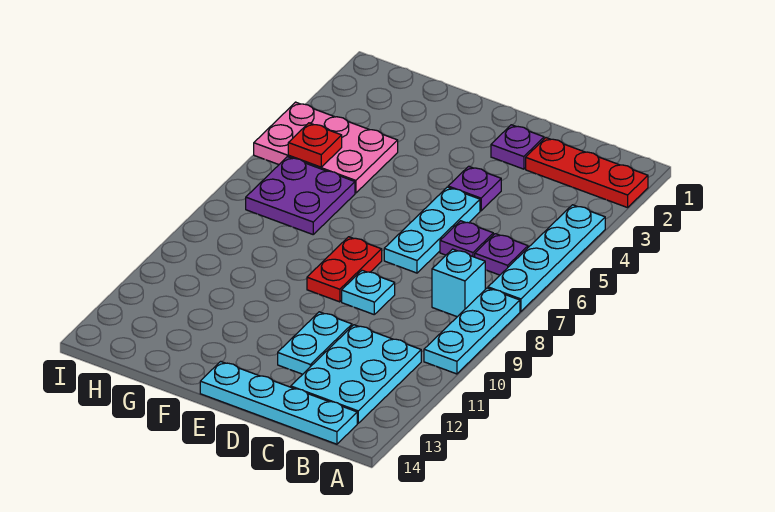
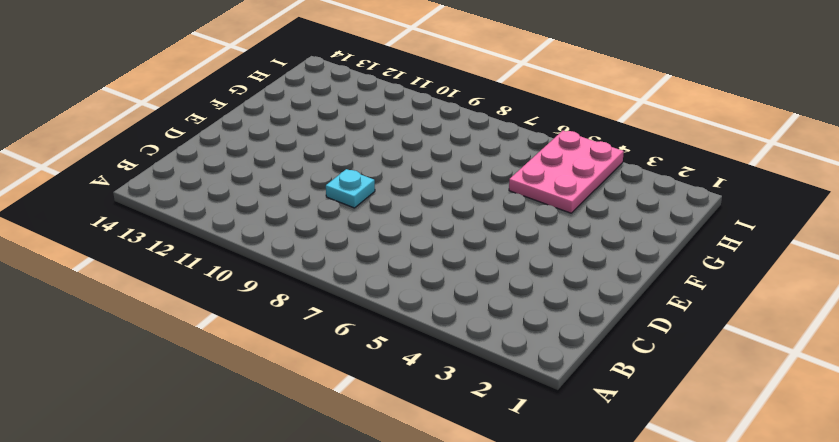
none -> red 1x3 plate [526,138,648,208]
none -> cyan 1x4 plate [488,205,605,312]
none -> cyan 1x3 plate [424,288,520,374]

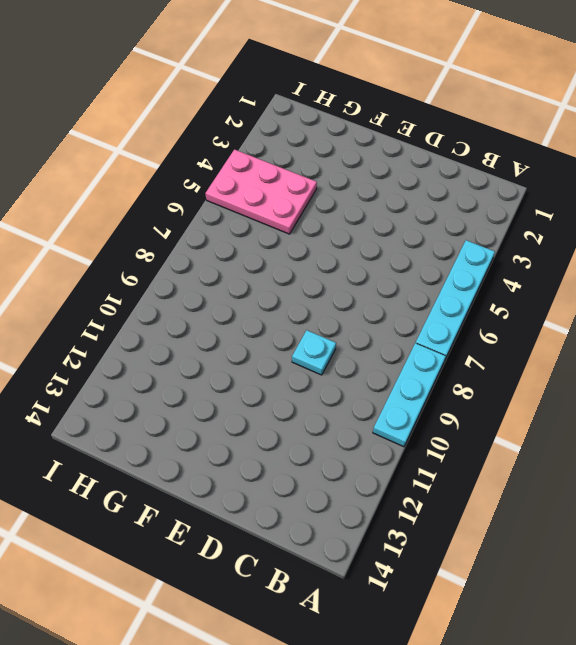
none -> red 1x3 plate [526,138,648,208]
none -> purple 1x1 plate [475,234,528,275]
none -> cyan 1x1 brick [432,249,485,317]

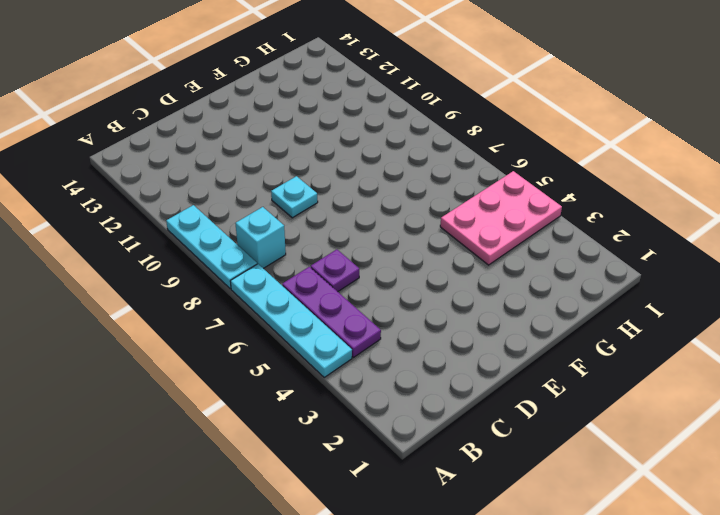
purple 1x3 plate [282,267,381,358] -> purple 1x1 plate [475,234,528,275]
none -> red 1x3 plate [526,138,648,208]
none -> cyan 2x3 plate [291,325,421,423]
none -> cyan 1x4 plate [200,361,357,444]

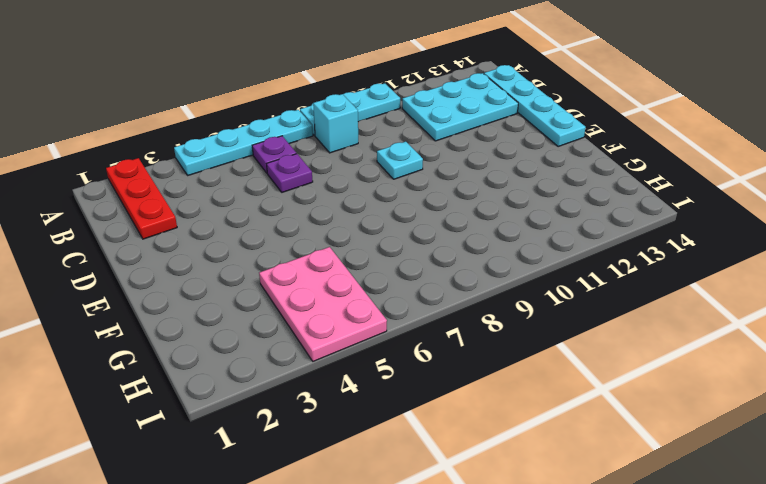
none -> purple 1x1 plate [491,125,544,169]
none -> purple 1x1 plate [448,166,501,211]
none -> cyan 1x3 plate [384,187,480,273]

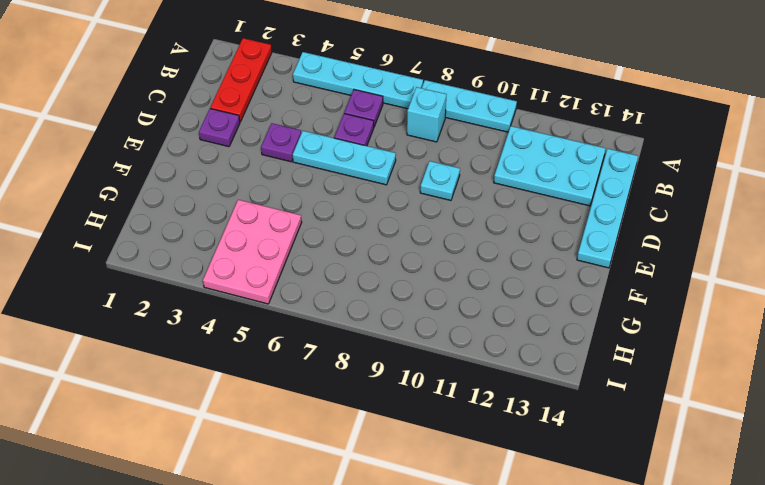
none -> cyan 1x2 plate [278,312,352,374]
none -> red 1x2 plate [307,237,382,302]
none -> purple 2x2 plate [246,157,355,234]

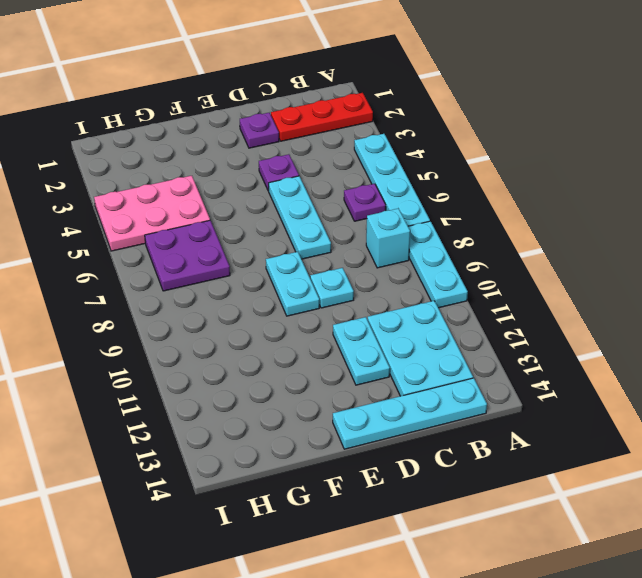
cyan 1x2 plate [266,252,319,316] -> red 1x2 plate [307,237,382,302]
none -> purple 1x1 plate [440,221,493,257]
none -> red 1x1 plate [288,123,342,167]

